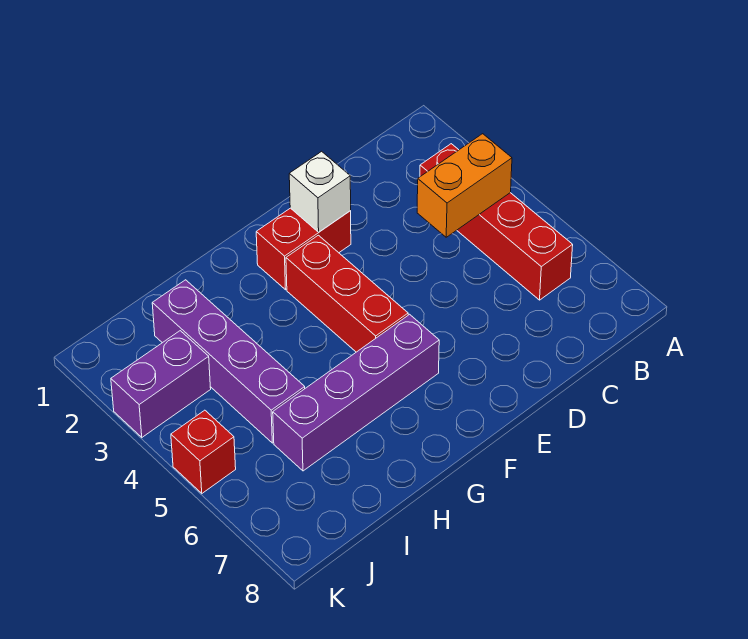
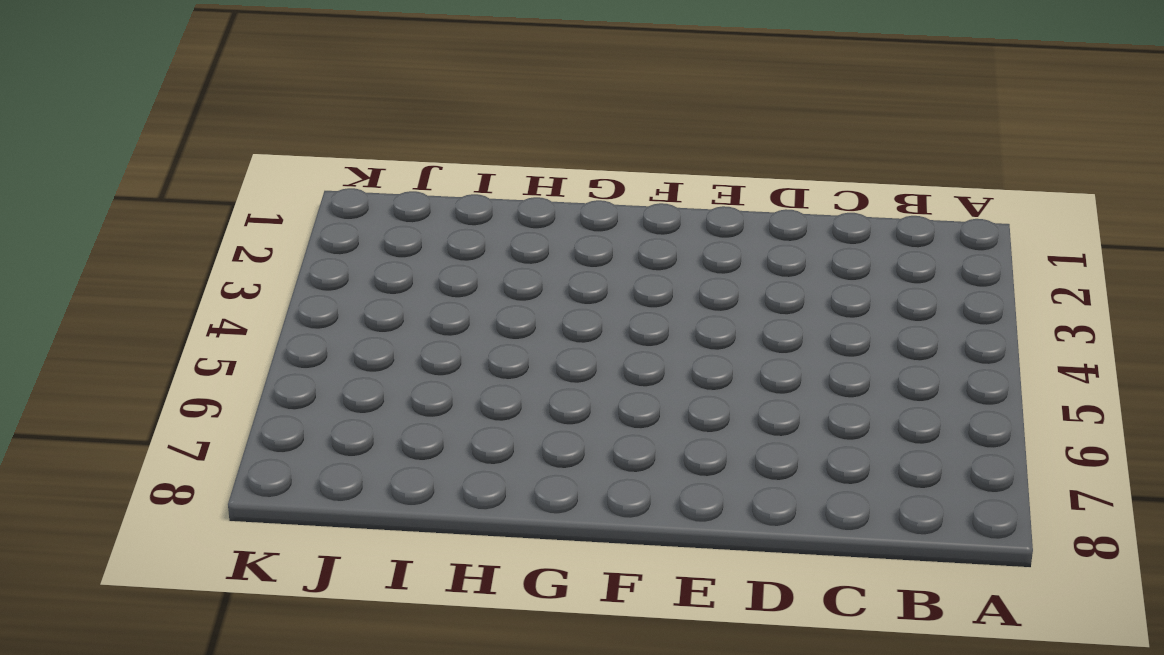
none -> red 1x4 brick [420,144,573,300]
none -> red 1x2 brick [256,208,351,290]

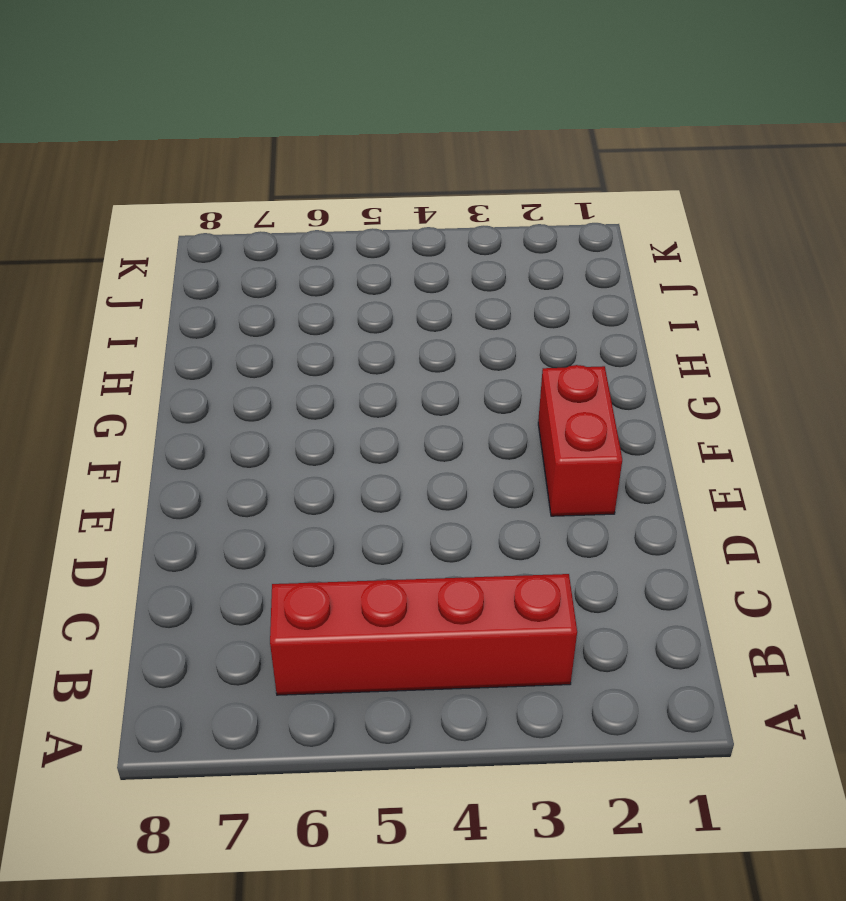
none -> red 1x3 brick [286,235,408,352]
none -> purple 1x4 brick [273,314,439,471]

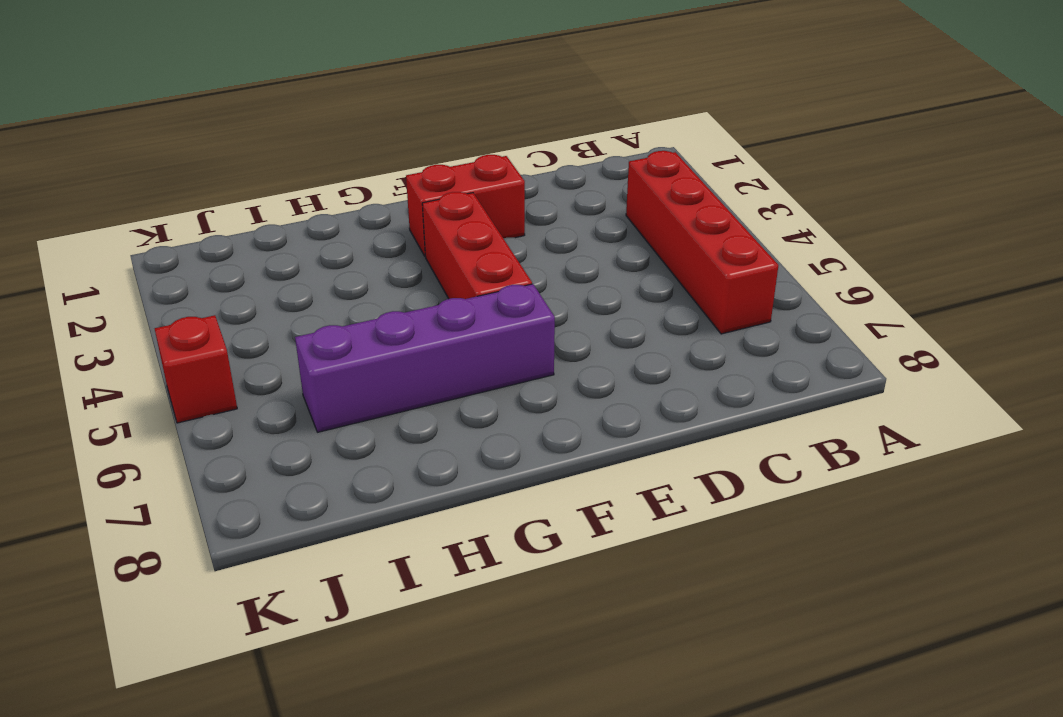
none -> purple 1x4 brick [152,280,305,443]
none -> purple 1x2 brick [111,331,211,437]

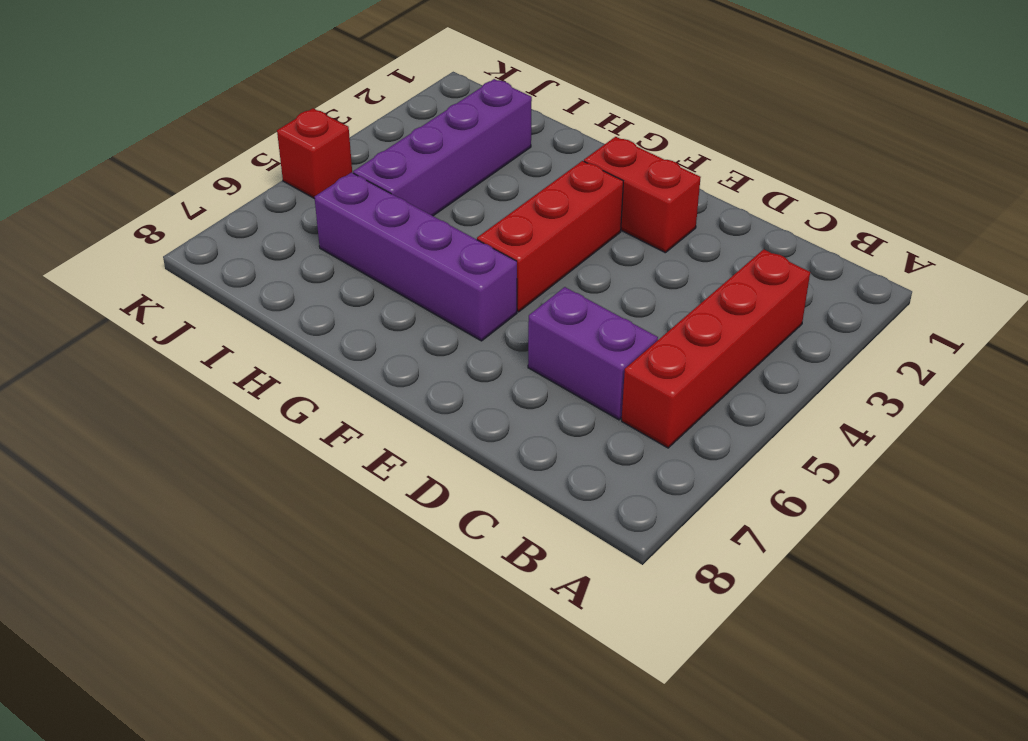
purple 1x2 brick [528,287,658,420] -> purple 1x2 brick moved to [111,331,211,437]
none -> orange 1x2 brick [417,134,512,237]
none -> white 1x1 brick [289,151,351,232]

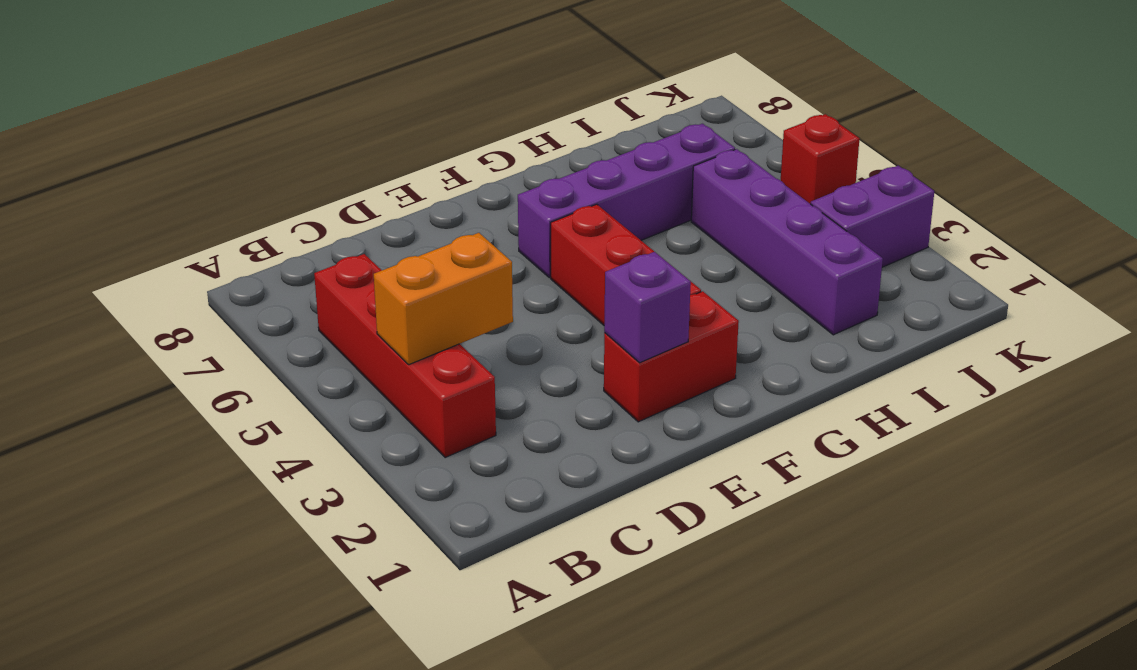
purple 1x1 brick [604,252,691,363] -> white 1x1 brick [289,151,351,232]

